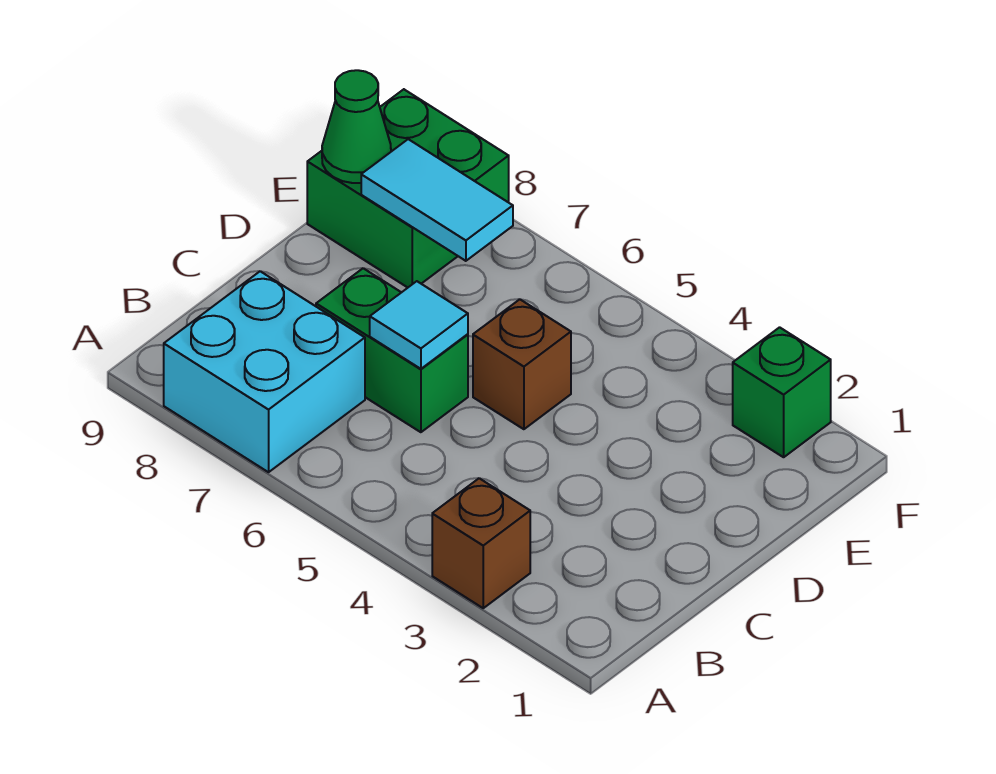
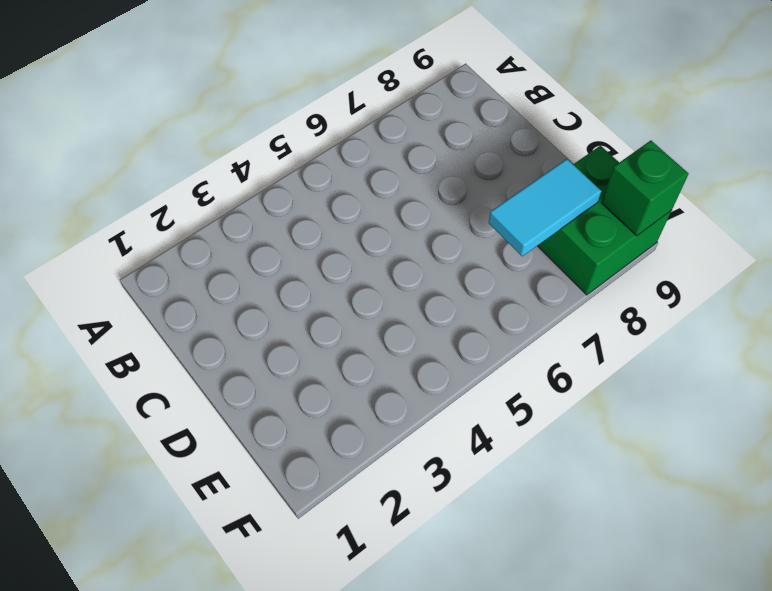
green 1x1 brick [601,141,689,236] -> green 1x1 brick moved to [733,327,831,457]
none -> brown 1x1 brick [432,478,530,608]
none -> cyan 2x2 brick [164,271,365,472]

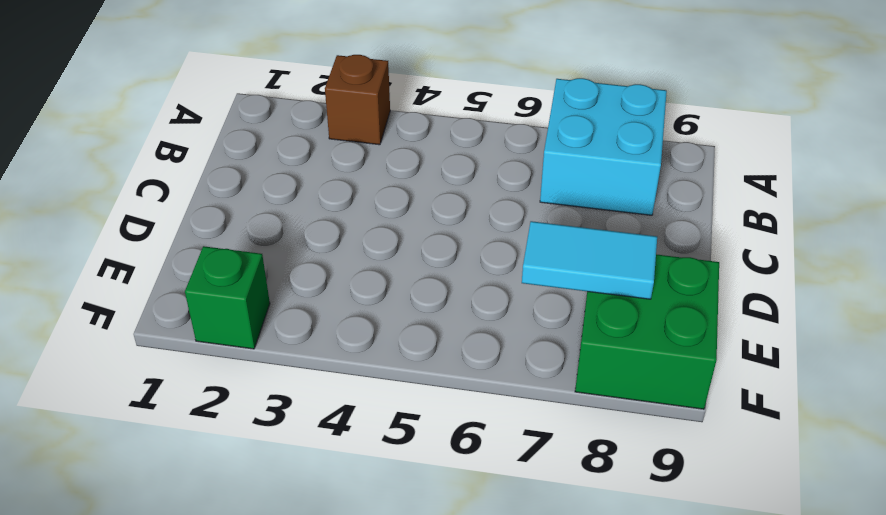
none -> green 1x2 brick [316,268,468,432]
none -> brown 1x1 brick [473,299,571,429]

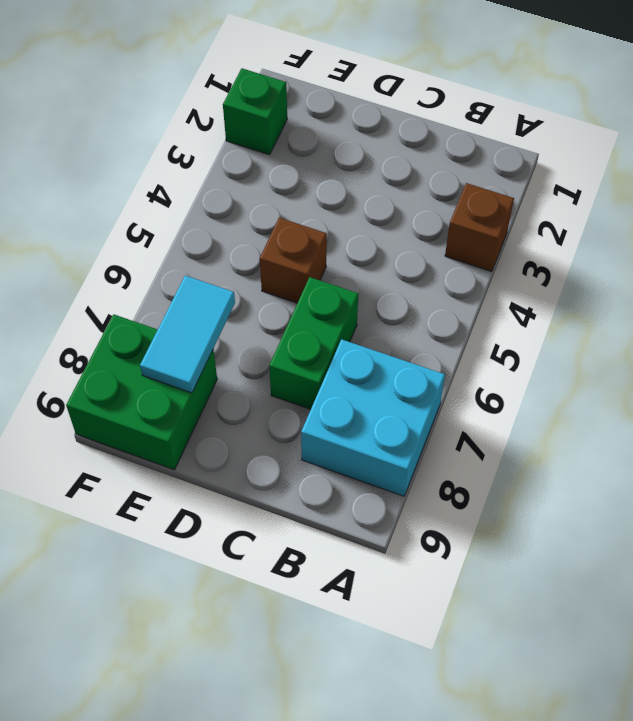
none -> cyan 1x1 tile [370,281,468,369]
none -> green 1x1 cone [322,70,391,183]

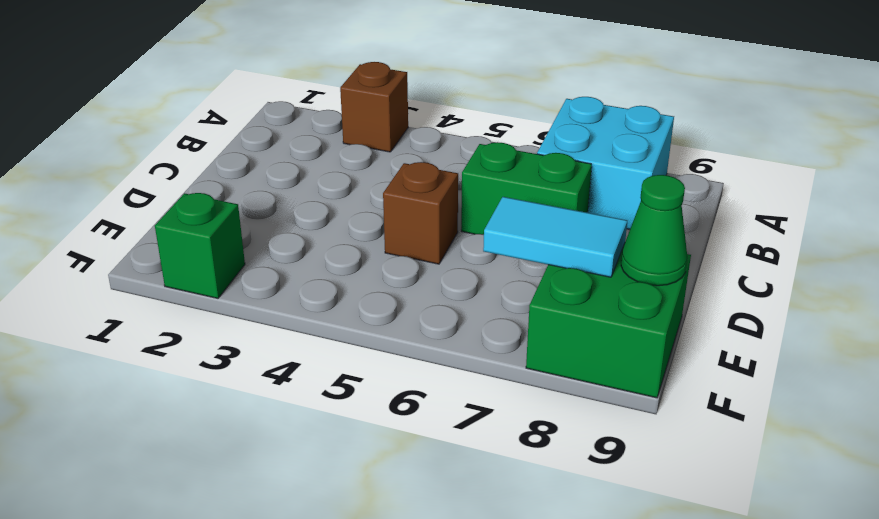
none -> cyan 1x1 tile [370,281,468,369]

